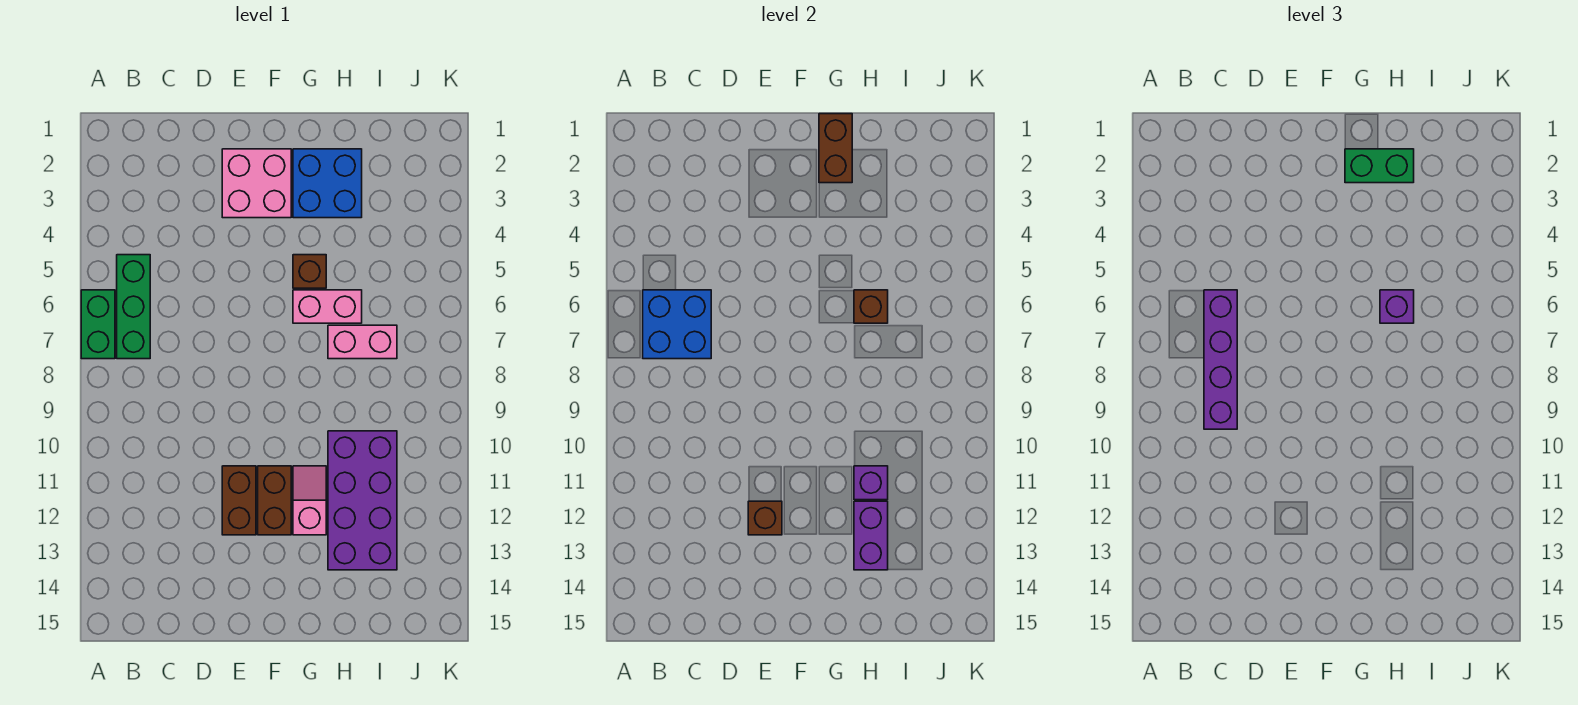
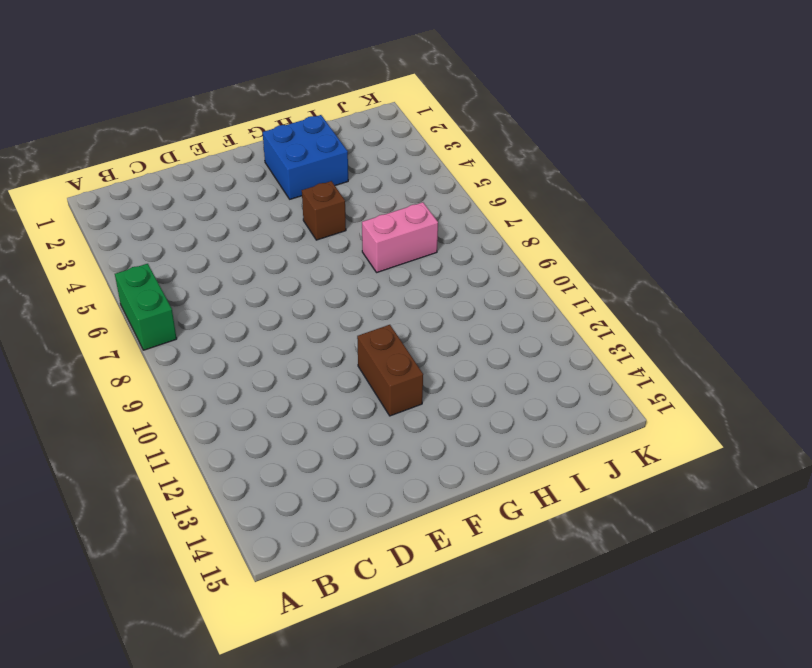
none -> green 1x3 brick [117,255,150,359]
none -> pink 2x2 brick [222,149,291,218]
none -> brown 1x2 brick [222,466,256,535]

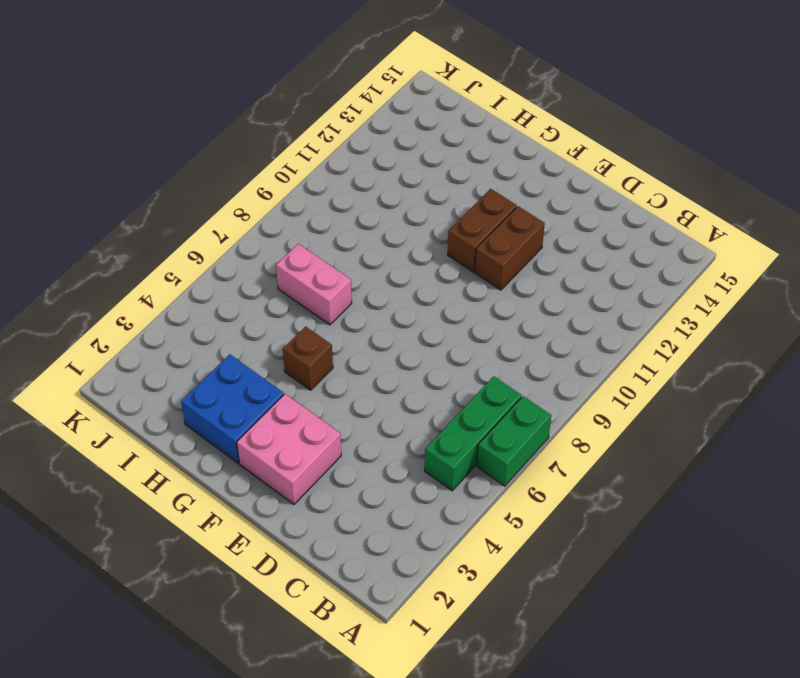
none -> pink 1x2 brick [293,290,362,323]
none -> pink 1x2 slope [293,466,326,535]
none -> purple 2x4 brick [328,431,397,570]

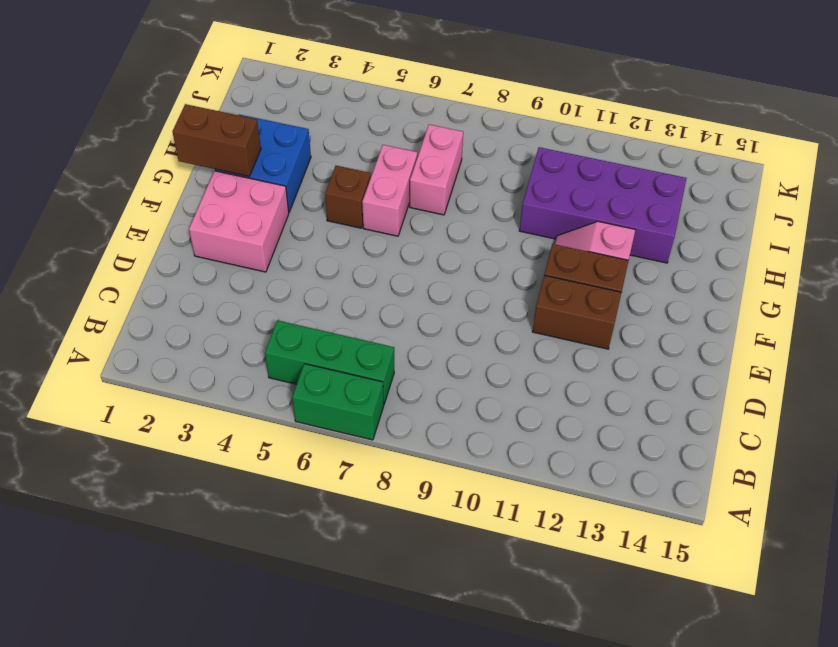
none -> blue 2x2 brick [643,290,711,359]
none -> brown 1x1 brick [748,501,782,535]
none -> brown 1x1 brick [854,290,888,323]

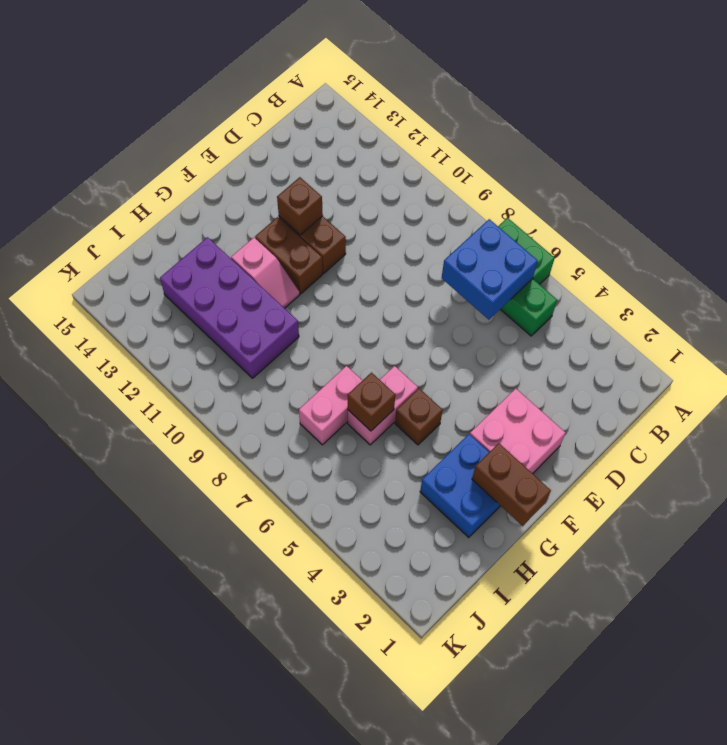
none -> purple 1x1 brick [854,466,888,500]
none -> purple 1x2 brick [854,501,888,570]
none -> purple 1x4 brick [1204,290,1237,429]

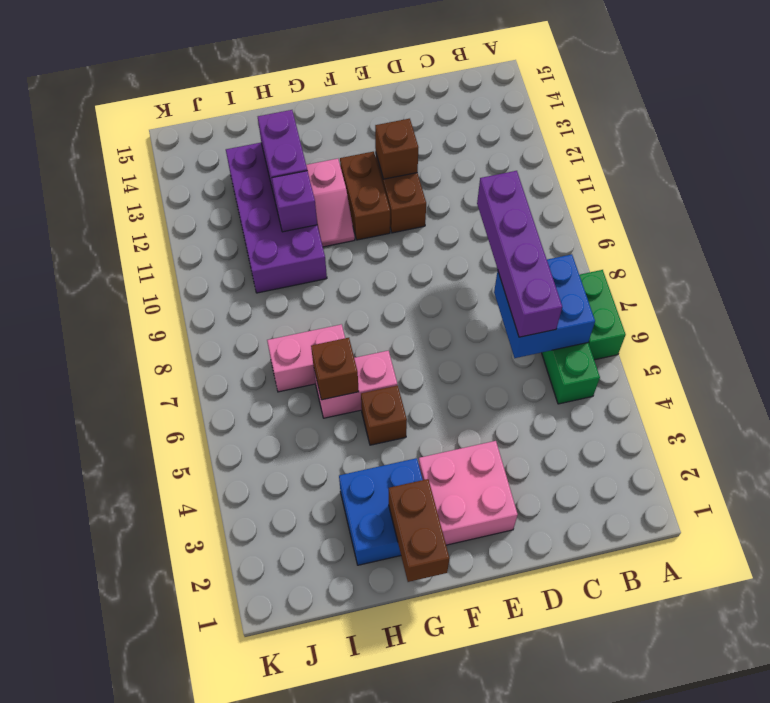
none -> green 1x2 brick [1345,149,1414,183]
none -> purple 1x1 brick [1380,290,1414,323]

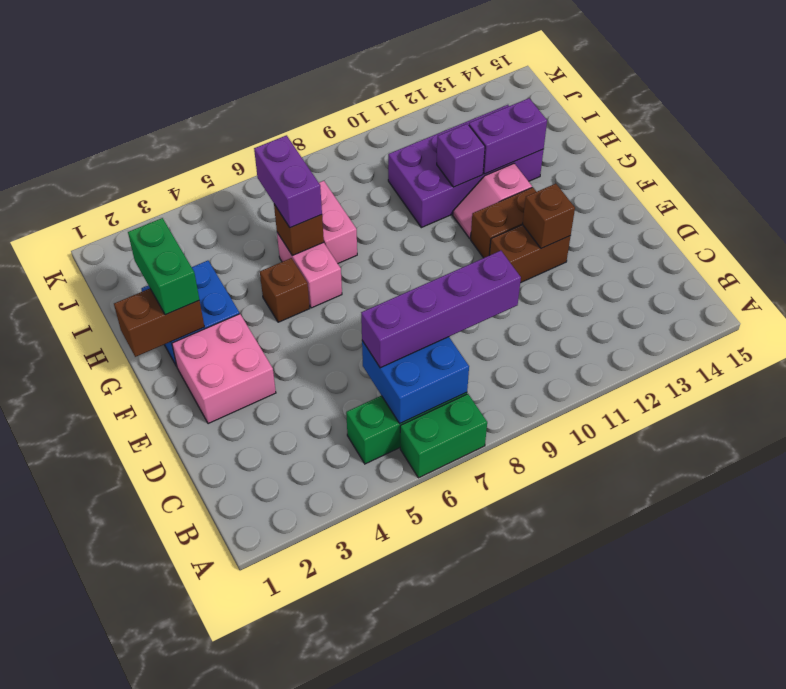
purple 1x2 brick [254,135,322,228] -> purple 1x1 brick [1380,290,1414,323]

